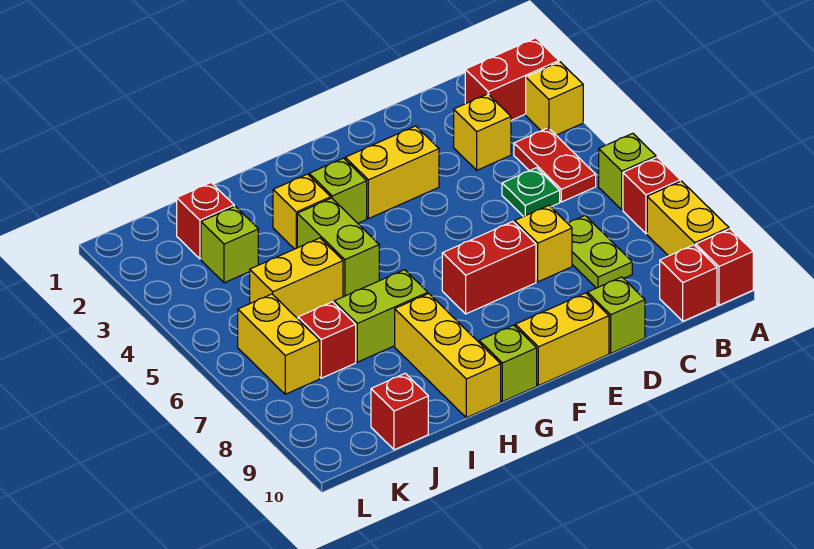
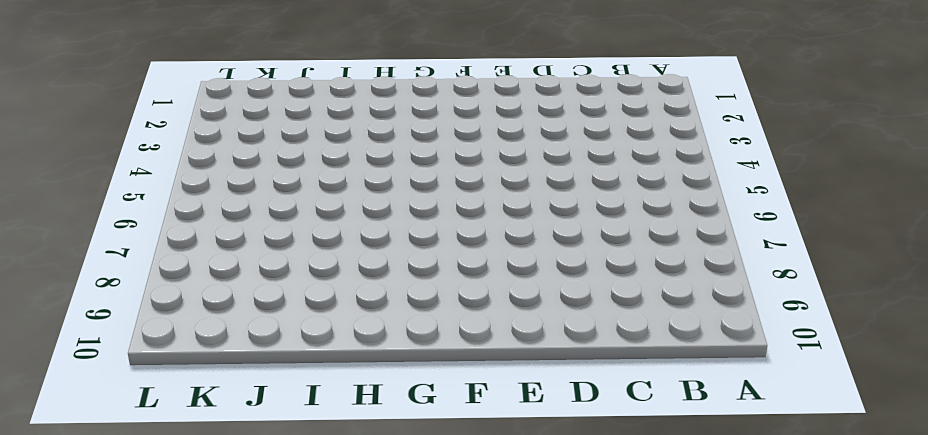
none -> red 1x2 brick [465,38,559,120]
none -> yellow 1x1 brick [526,62,583,135]
none -> lime 1x1 brick [599,133,656,210]

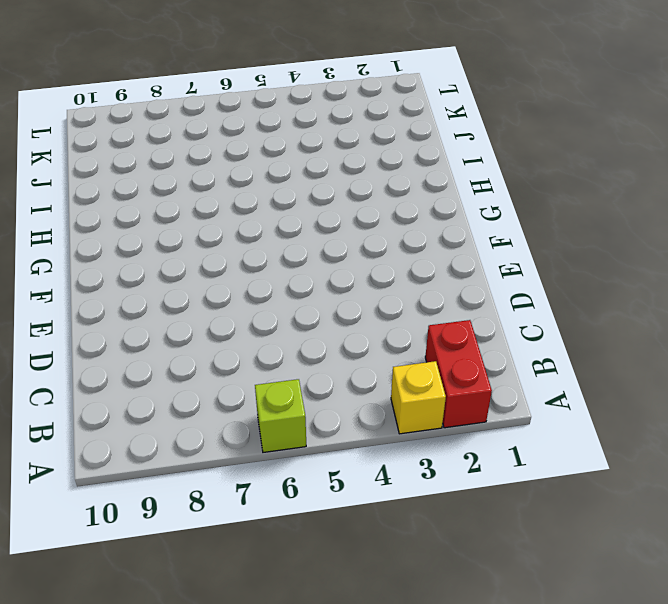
none -> red 1x1 brick [623,157,680,234]
none -> yellow 1x2 brick [647,181,729,256]
none -> red 1x1 brick [696,229,753,305]

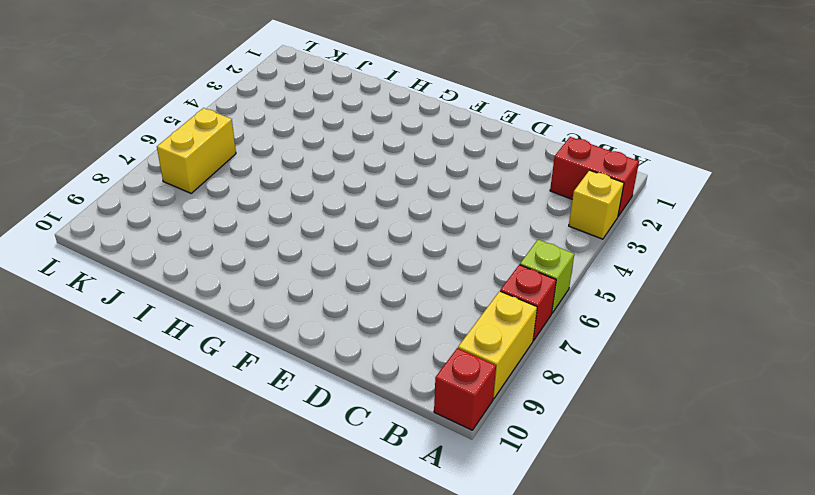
none -> red 1x2 plate [514,128,596,202]
none -> red 1x1 brick [660,245,717,321]
none -> yellow 1x1 brick [454,94,511,170]

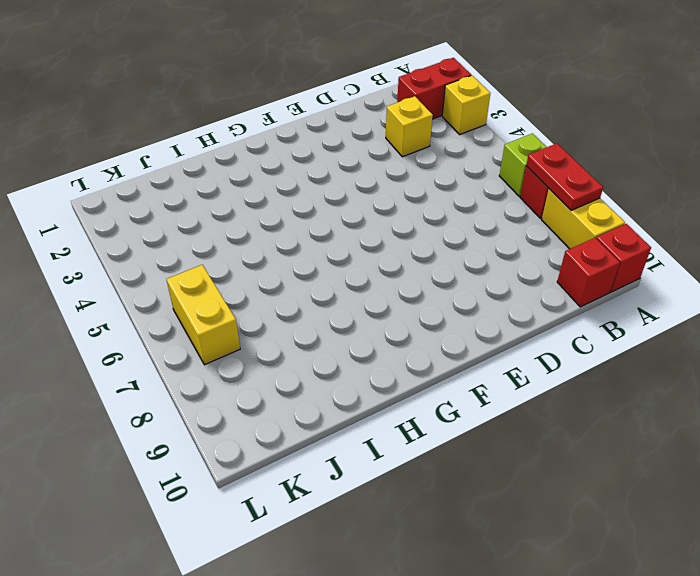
red 1x2 plate [526,143,603,210] -> red 1x2 plate moved to [514,128,596,202]
none -> green 1x1 plate [502,168,560,217]
none -> lime 1x2 plate [568,216,632,288]
none -> yellow 1x1 brick [515,206,572,282]

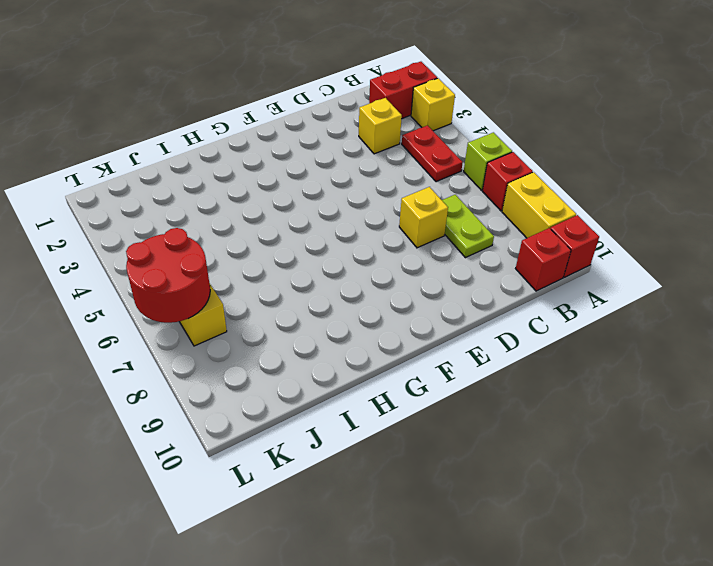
red 2x2 round brick [126,228,210,323] -> none
none -> green 1x1 plate [502,168,560,217]
none -> lime 1x1 brick [587,277,645,353]
none -> yellow 1x2 brick [345,126,439,219]

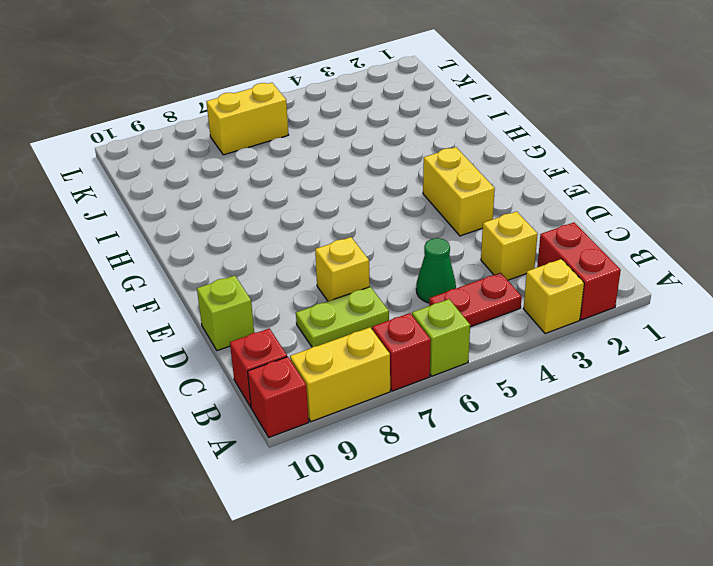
green 1x1 cone [416,238,456,303] -> green 1x1 plate [502,168,560,217]
none -> red 1x2 brick [442,222,536,314]
none -> yellow 1x2 brick [515,293,609,386]
none -> lime 1x1 brick [309,158,367,223]

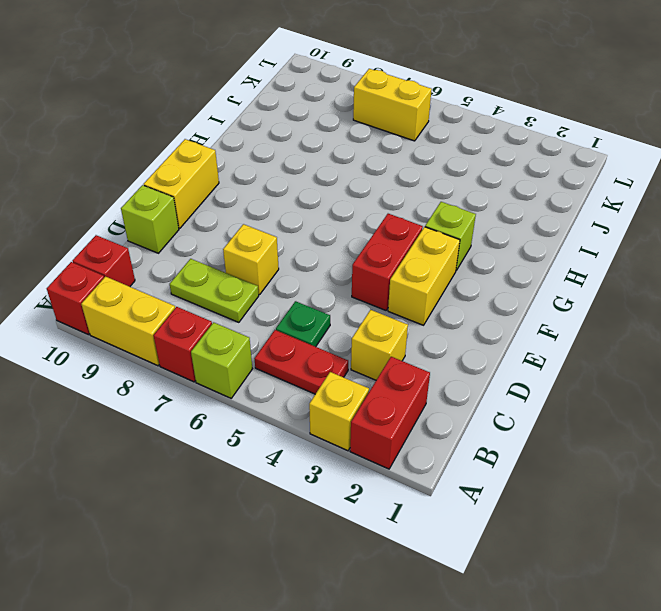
red 1x2 brick [352,214,423,310] -> red 1x2 brick moved to [442,222,536,314]
none -> lime 1x1 brick [479,325,537,402]
none -> yellow 1x1 brick [273,174,331,249]
none -> lime 1x2 brick [297,198,379,297]

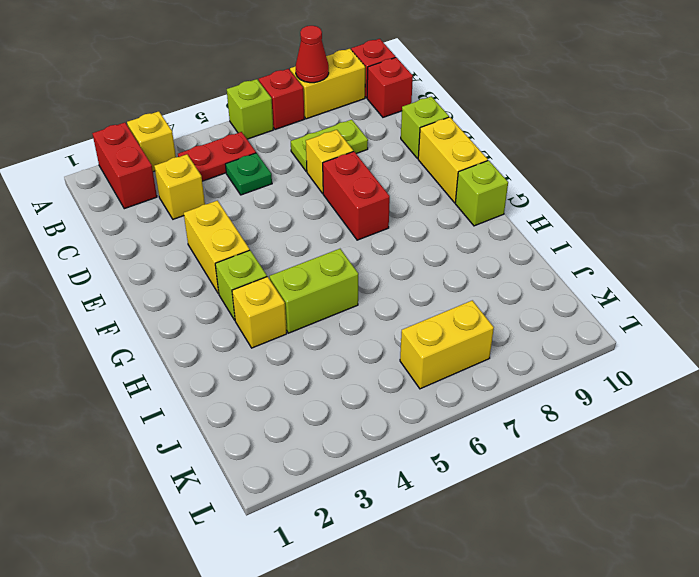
red 1x1 cone [296,26,329,83] -> none
none -> lime 1x2 brick [334,270,428,362]
none -> yellow 1x3 brick [395,294,501,418]
none -> yellow 1x2 brick [250,238,343,319]

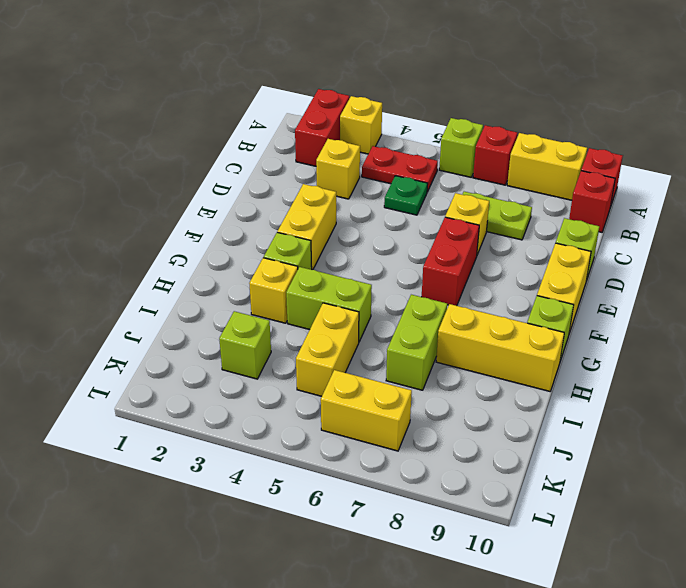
none -> red 1x1 brick [177,183,234,259]
none -> red 1x1 brick [298,302,356,378]
none -> red 1x1 brick [371,373,428,450]

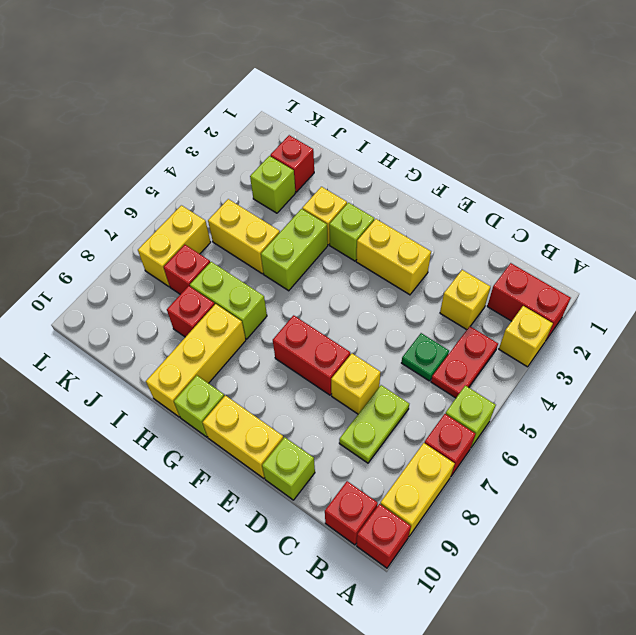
red 1x1 brick [167,286,215,337] -> red 1x1 brick moved to [371,373,428,450]

